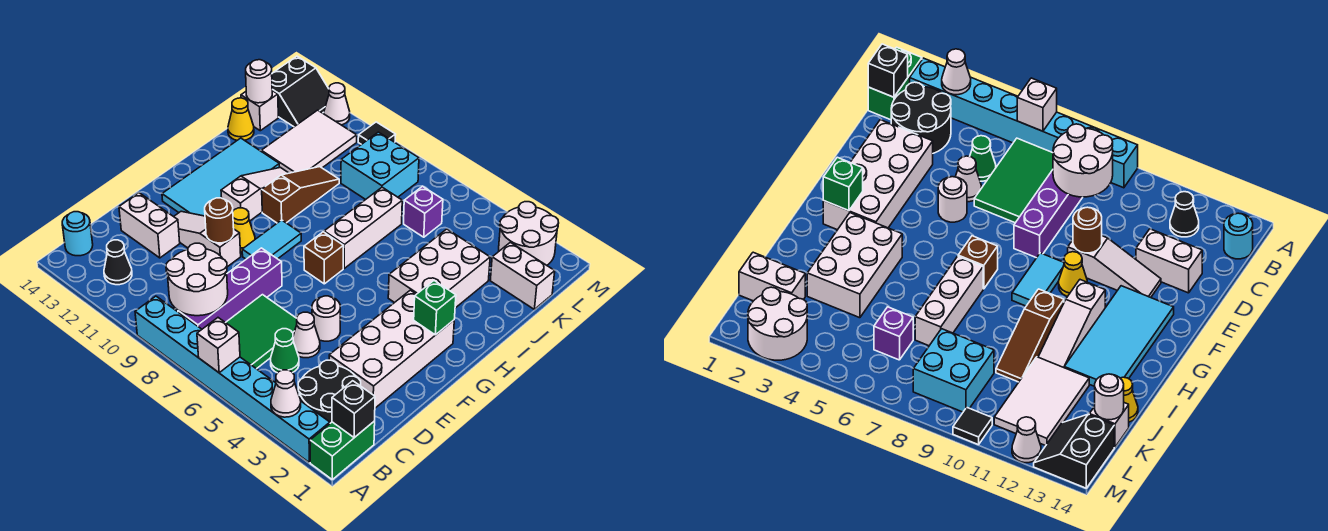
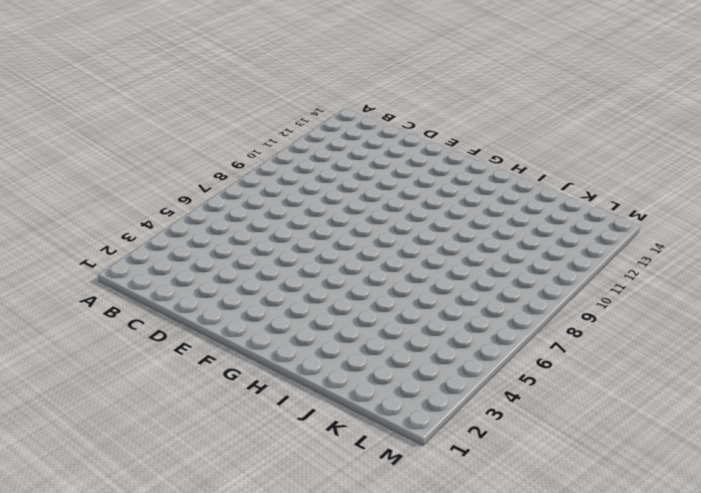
none -> green 1x2 brick [310,421,375,479]
none -> cyan 1x8 brick [135,296,330,463]
none -> black 2x2 round brick [298,360,361,423]
none -> green 2x3 tile [226,295,297,369]

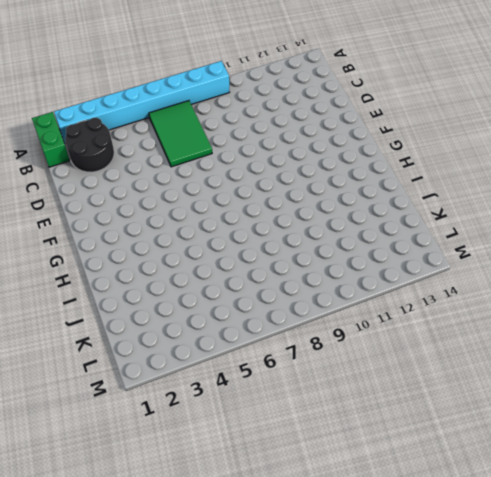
none -> purple 1x4 brick [178,248,282,329]
none -> black 1x1 cone [104,240,132,285]
none -> cyan 1x1 round brick [62,212,93,256]
none -> green 1x1 cone [271,329,299,373]

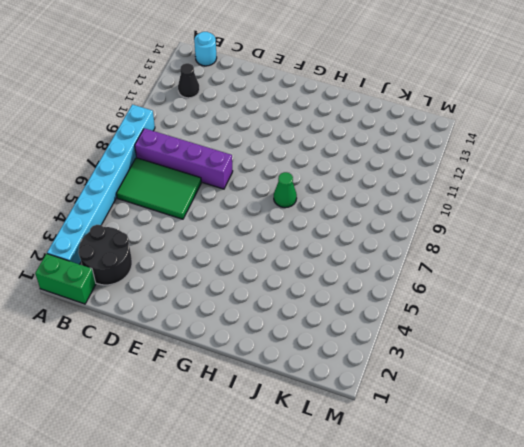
green 1x1 cone [274,172,297,208] -> green 1x1 cone moved to [271,329,299,373]
none -> white 2x4 brick [329,290,454,408]
none -> white 1x1 cone [293,312,320,358]
none -> white 1x2 brick [119,193,180,258]
none -> white 1x1 round brick [312,296,340,341]

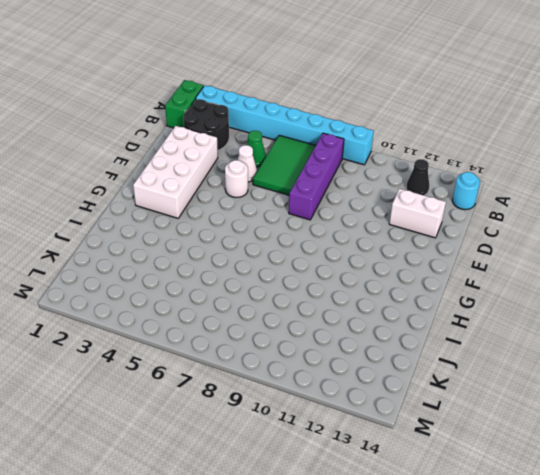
none -> white 1x3 slope [174,211,241,267]
none -> cyan 1x2 tile [242,220,301,259]
none -> yellow 1x1 cone [233,208,255,252]
none -> cyan 2x4 tile [162,138,280,216]

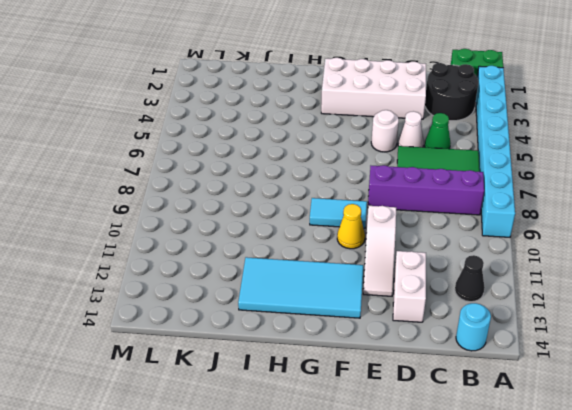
none -> brown 1x1 brick [304,232,344,284]
none -> white 1x3 slope [221,168,288,221]
none -> white 2x3 brick [388,229,490,308]
none -> white 1x3 brick [324,187,402,268]

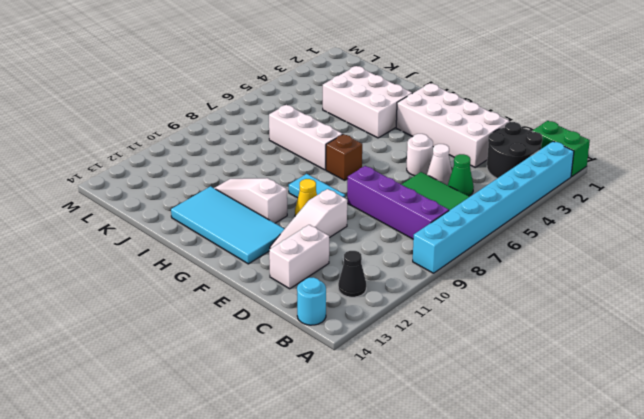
none -> brown 1x3 slope [262,167,339,223]
none -> white 2x3 tile [261,110,357,173]
none -> yellow 1x1 cone [228,98,254,140]
none -> white 1x2 brick [490,242,555,309]

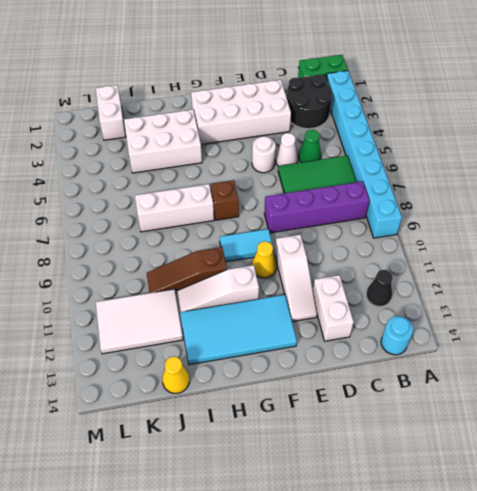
none -> purple 1x1 brick [404,186,443,237]
none -> cyan 2x2 brick [341,132,419,199]
none -> white 1x1 brick [241,91,278,131]
none -> white 2x2 round brick [499,202,559,265]

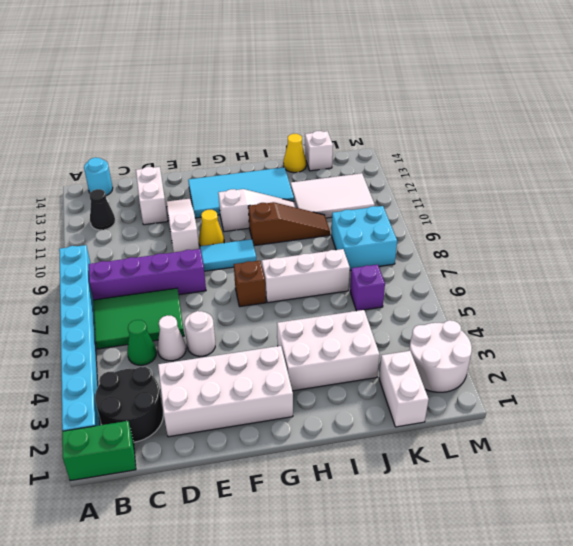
none -> black 2x2 slope [272,56,329,127]
none -> black 1x1 tile [358,122,396,144]
none -> white 1x1 cone [324,83,350,125]
none -> white 1x1 cone [271,370,301,417]

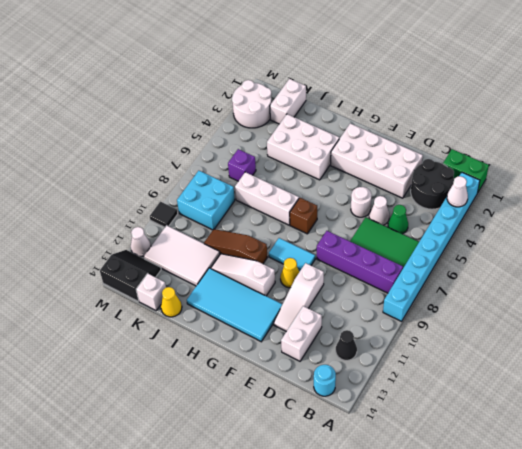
none -> white 1x1 brick [197,318,240,373]
none -> black 1x1 brick [332,381,375,438]
none -> white 2x2 round brick [166,243,228,316]
none -> brown 1x1 round brick [205,198,234,243]

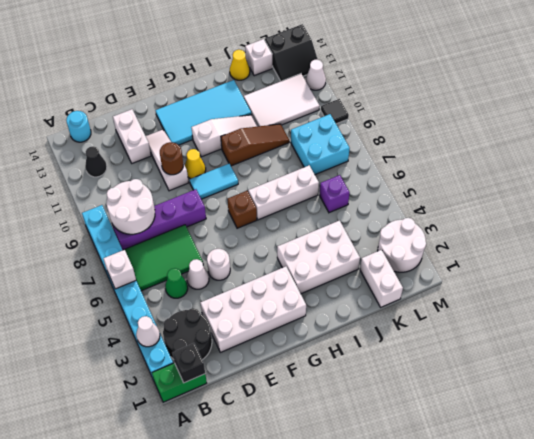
none -> green 1x1 brick [414,281,456,335]
none -> white 1x1 round brick [246,60,272,103]

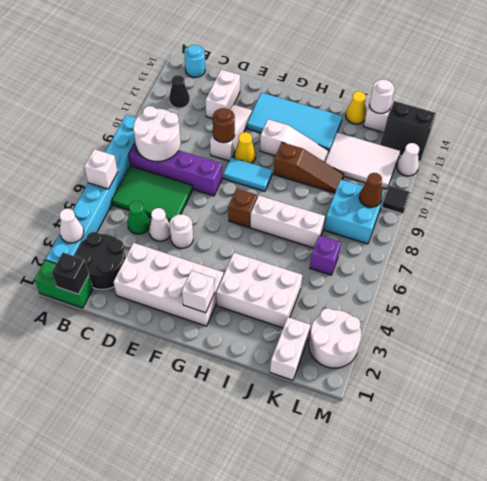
white 1x1 brick [182,270,215,313] -> green 1x1 brick [414,281,456,335]
brown 1x1 cone [359,173,382,207] -> none

